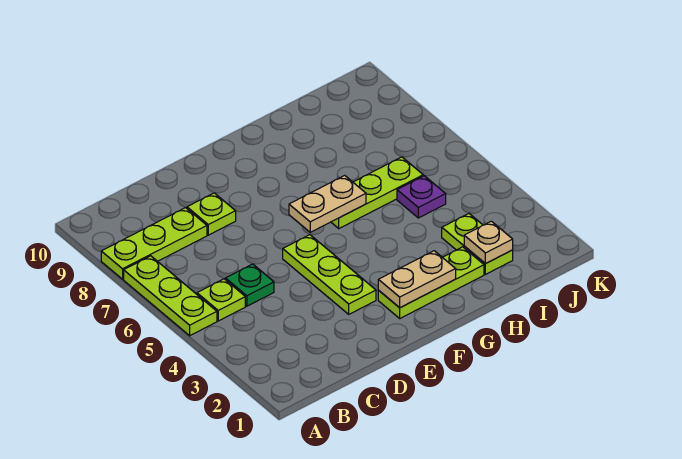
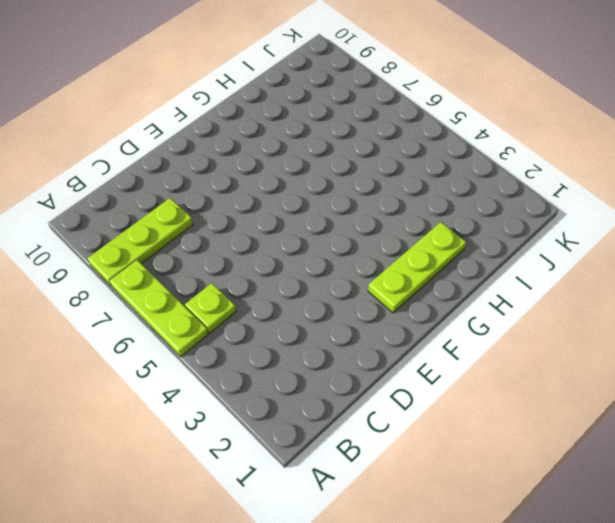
none -> green 1x1 plate [226,264,274,306]
none -> lime 1x1 plate [187,193,236,235]
none -> lime 1x3 plate [283,235,376,314]

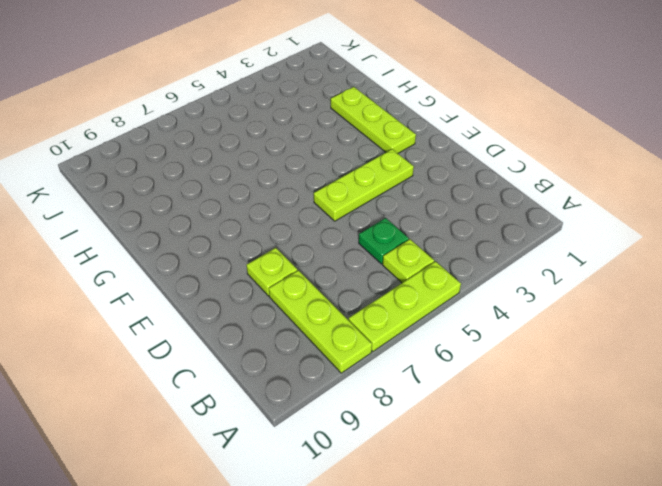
none -> lime 1x3 plate [331,157,423,228]
none -> lime 1x2 plate [442,214,513,274]
none -> purple 1x1 plate [397,176,446,218]

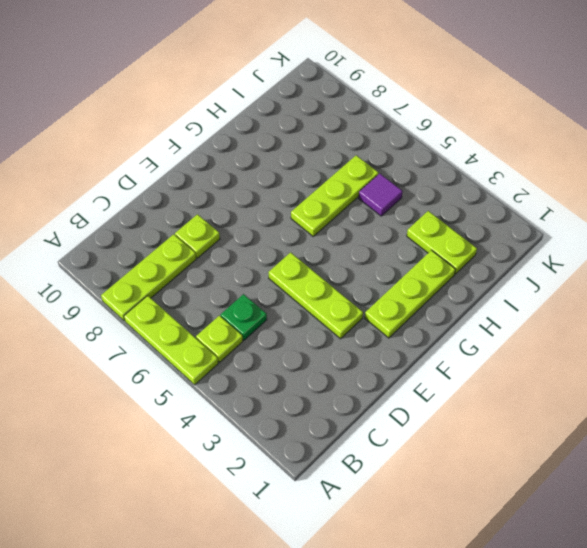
purple 1x1 tile [359,174,403,216] -> purple 1x1 plate [397,176,446,218]
none -> tan 1x2 plate [378,251,456,308]
none -> tan 1x2 plate [289,175,366,232]
none -> tan 1x1 plate [464,221,513,264]

